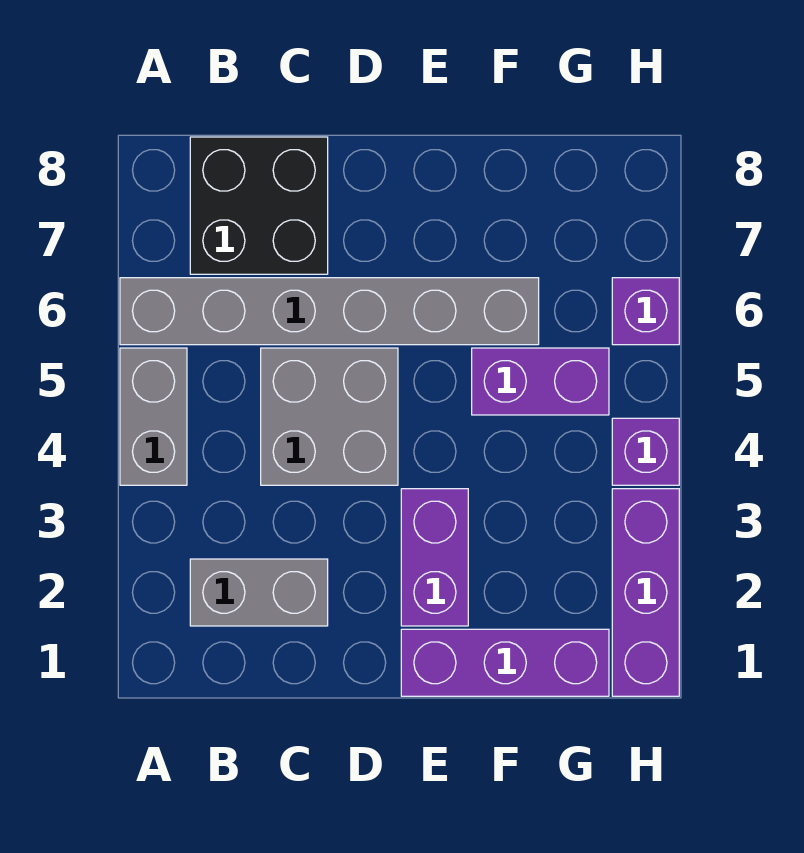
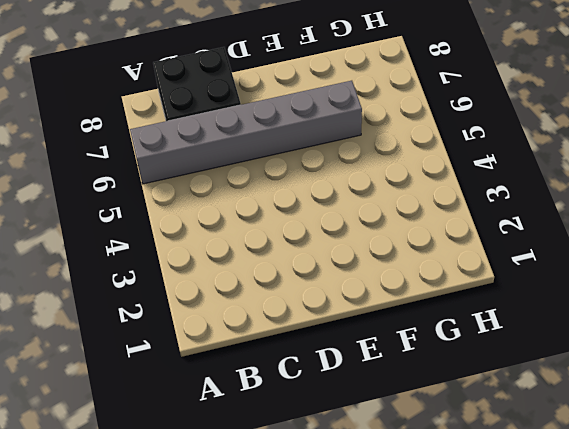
none -> grey 1x2 brick [120,348,187,485]
none -> grey 1x2 brick [190,559,328,626]

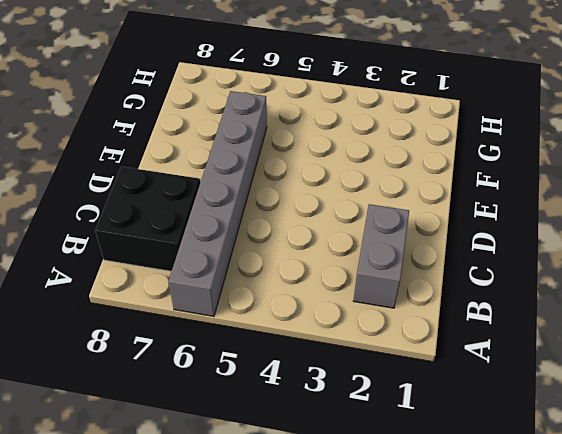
none -> grey 1x2 brick [120,348,187,485]
none -> grey 2x2 brick [261,348,398,485]

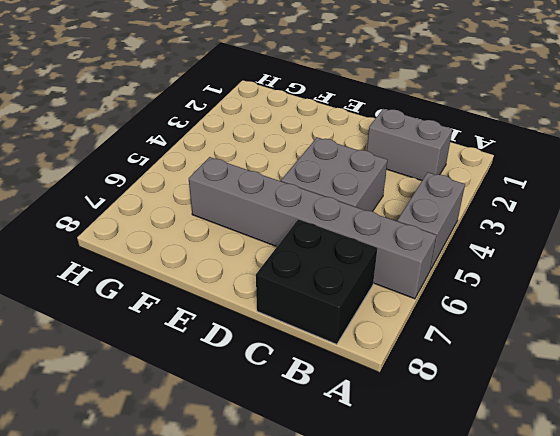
none -> purple 1x3 brick [401,629,609,696]
none -> purple 1x2 brick [401,489,468,626]

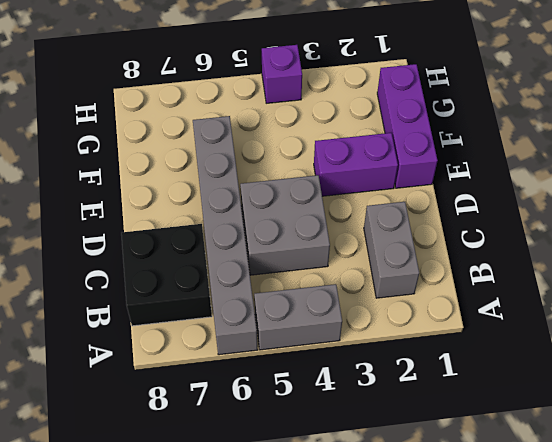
none -> purple 1x2 brick [472,348,609,415]
none -> purple 1x3 brick [612,489,679,696]

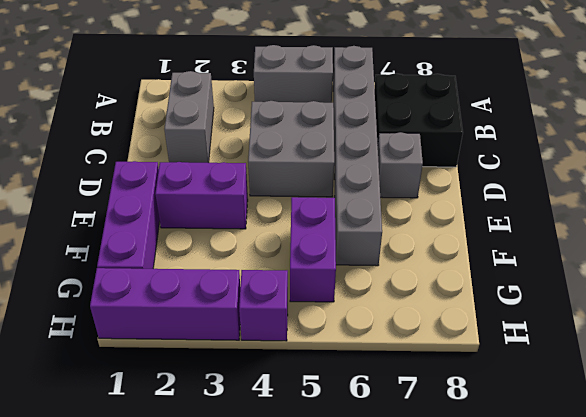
grey 1x1 brick [378,132,423,198] -> none
none -> purple 1x1 brick [612,278,679,345]

